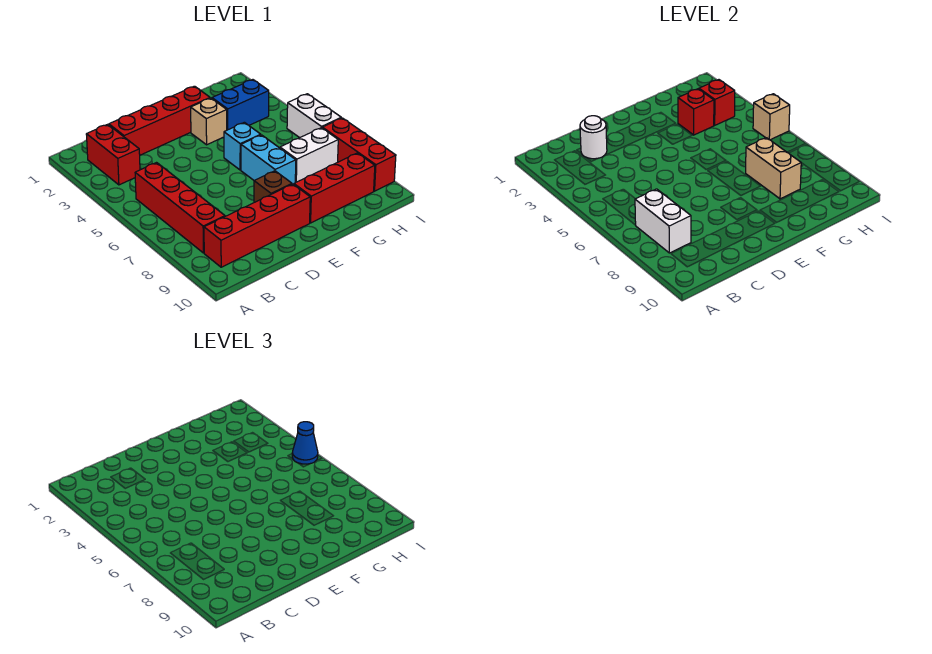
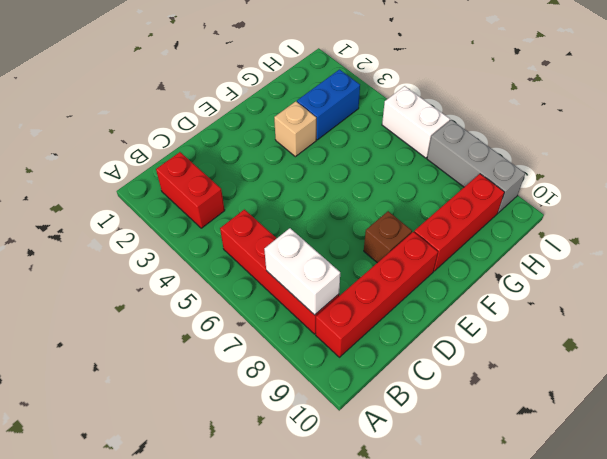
grey 1x3 brick [427,120,525,213] -> red 1x3 brick [322,118,396,191]
none -> red 1x4 brick [109,86,210,155]
none -> cyan 1x1 brick [224,122,261,170]
none -> cyan 1x2 brick [241,135,296,184]

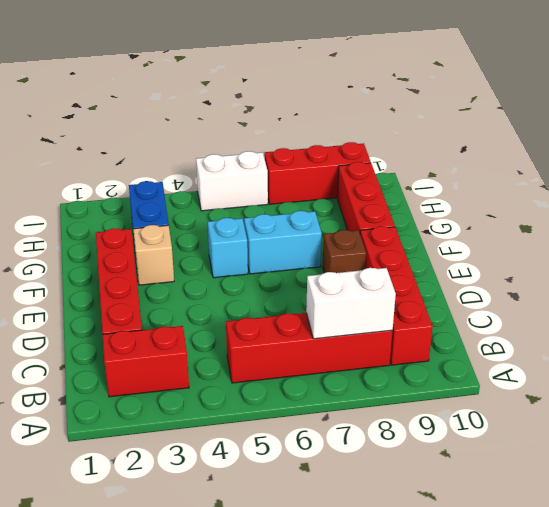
none -> white 1x2 brick [280,128,338,183]
none -> white 1x1 round brick [580,116,607,159]
none -> red 1x1 brick [678,89,714,135]

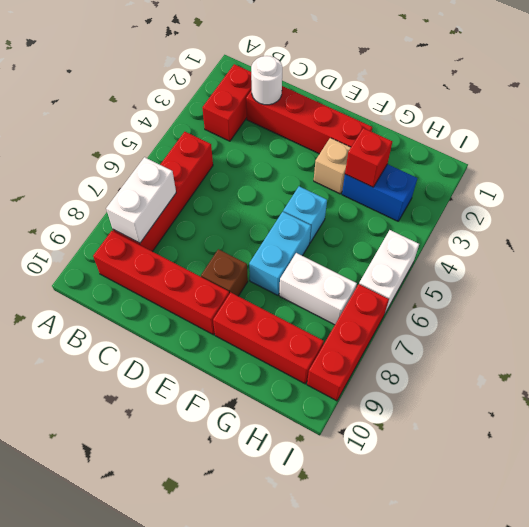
none -> tan 1x2 brick [746,138,801,199]
none -> red 1x1 brick [699,80,735,125]
none -> tan 1x1 brick [753,94,790,140]

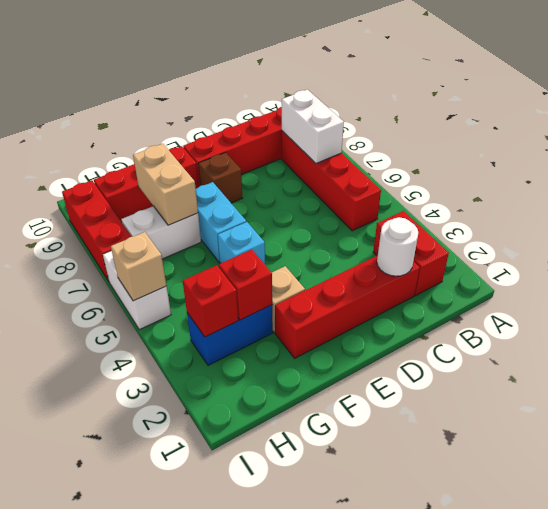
none -> blue 1x1 cone [292,422,318,464]

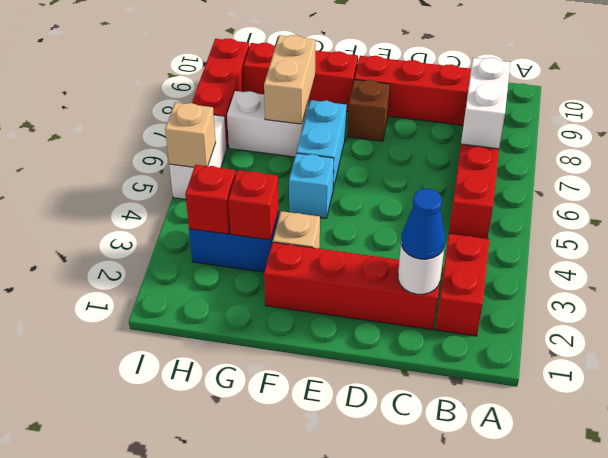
blue 1x1 cone [401,189,445,259] -> blue 1x1 cone moved to [292,422,318,464]

